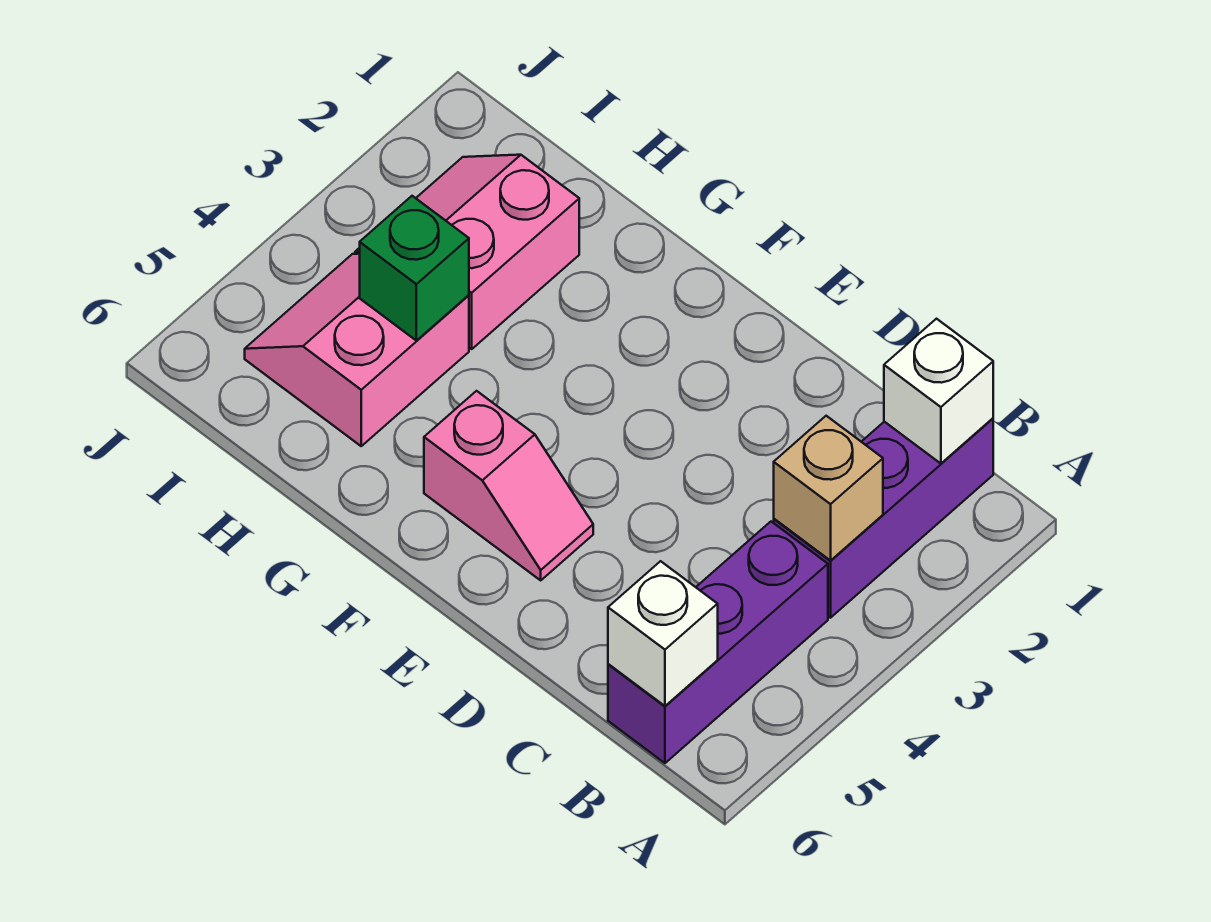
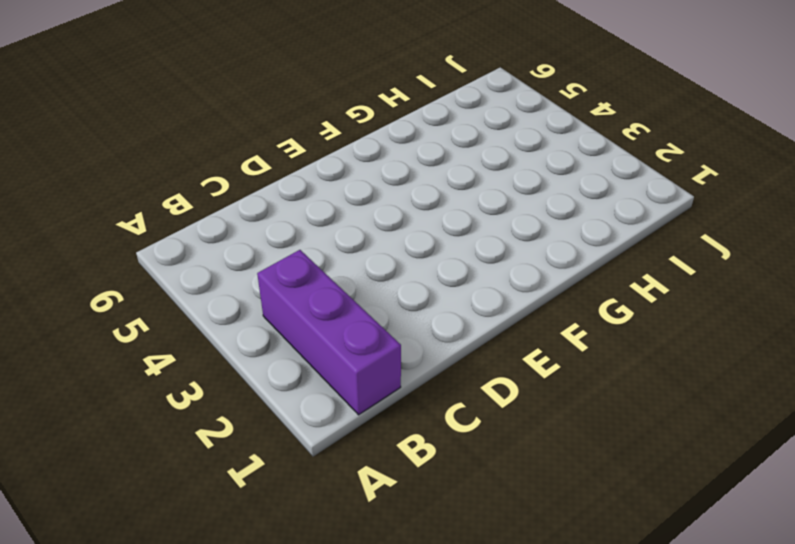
none -> purple 1x3 brick [608,522,828,763]
none -> pink 1x2 slope [424,391,593,580]

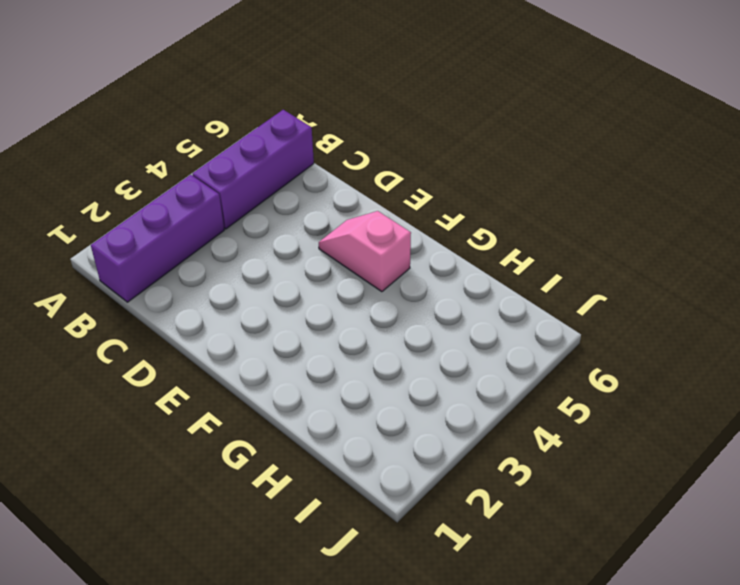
none -> pink 2x2 slope [355,155,579,349]
none -> pink 2x2 slope [245,254,469,446]

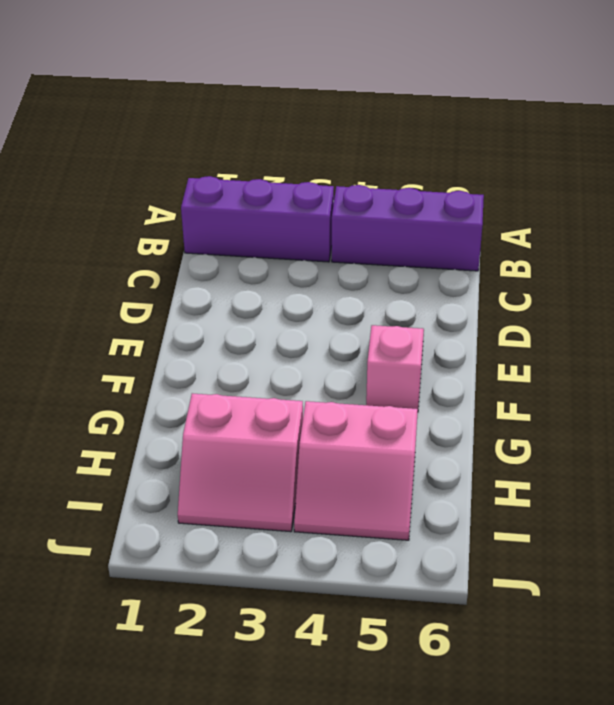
none -> white 1x1 brick [884,319,993,464]
none -> tan 1x1 brick [774,416,883,561]

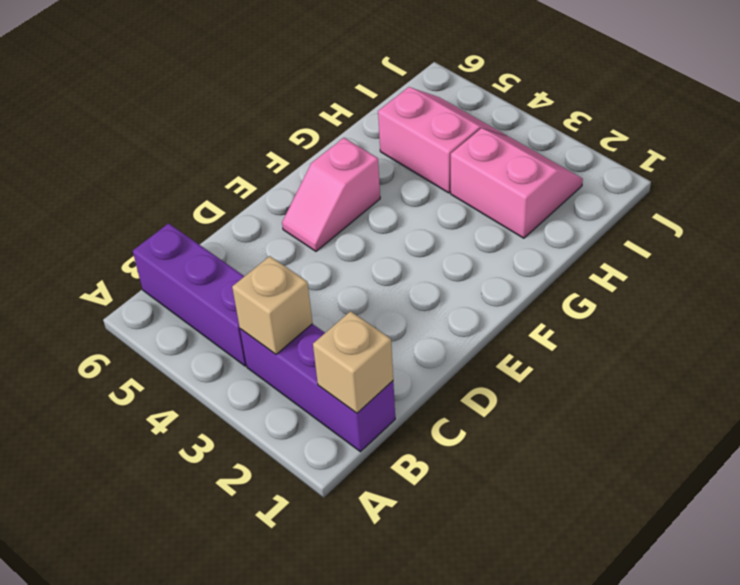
tan 1x1 brick [313,311,393,413] -> white 1x1 brick [884,319,993,464]
none -> white 1x1 brick [608,561,718,706]
none -> green 1x1 brick [360,196,469,341]

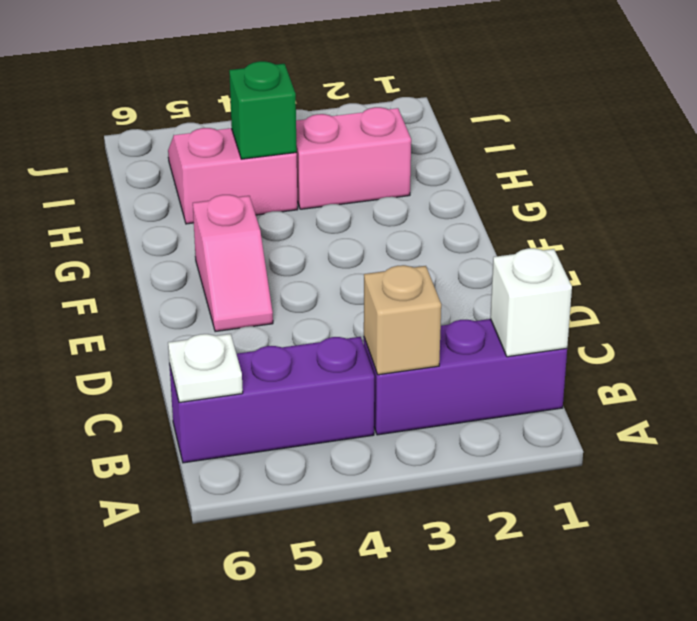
white 1x1 plate [168,334,243,402] -> white 1x1 brick [608,561,718,706]

